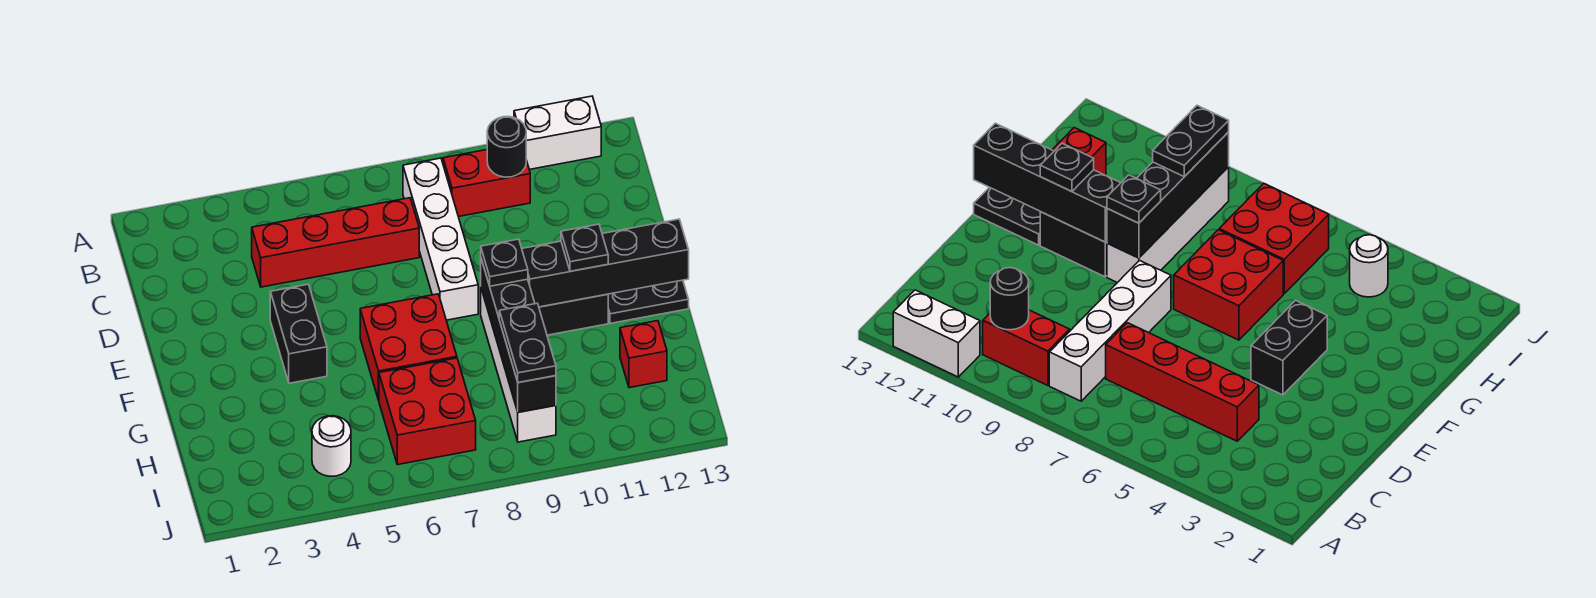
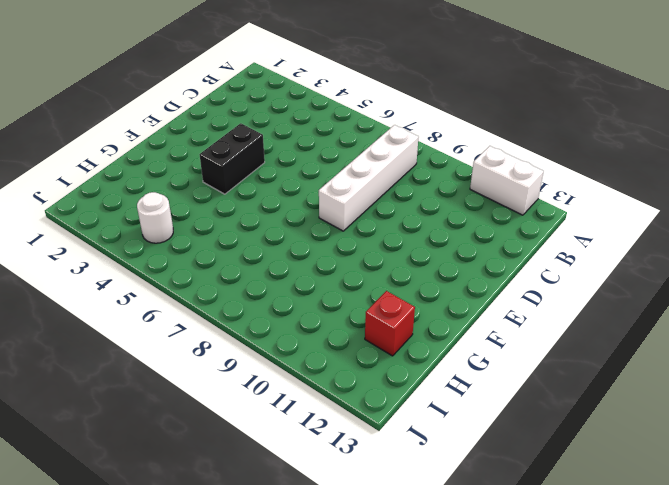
none -> red 1x2 brick [443,150,530,217]
none -> red 1x4 brick [252,198,419,287]
none -> red 2x2 brick [360,294,457,400]

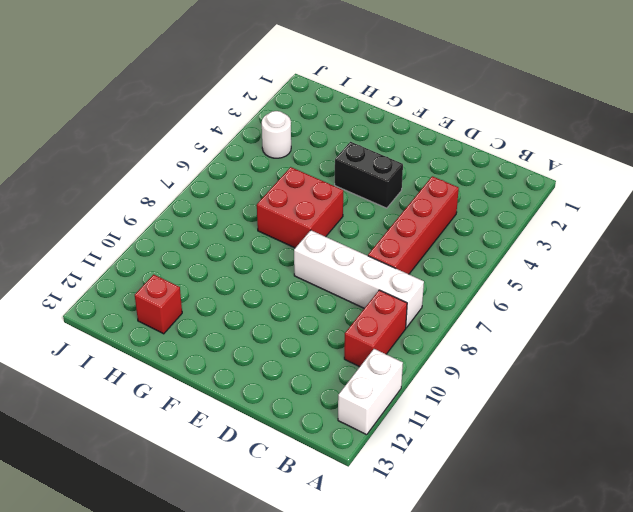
none -> white 1x4 brick [481,289,556,442]
none -> black 1x2 brick [539,294,608,335]
none -> black 1x2 plate [608,280,689,323]

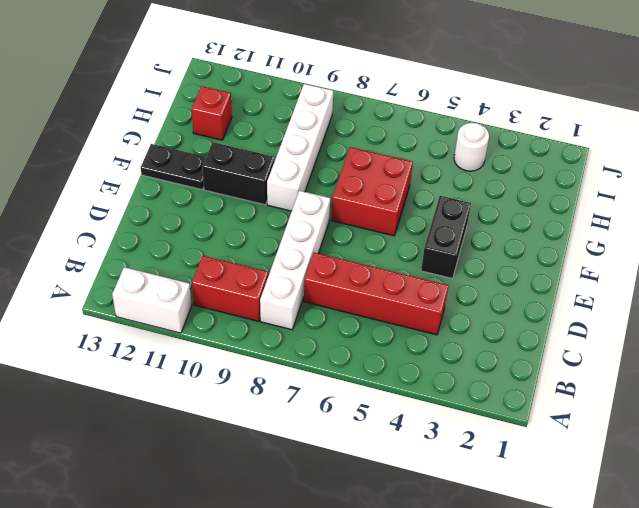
none -> red 2x2 brick [379,358,476,465]
none -> black 1x1 round brick [487,117,526,177]
none -> black 1x4 brick [481,259,556,412]

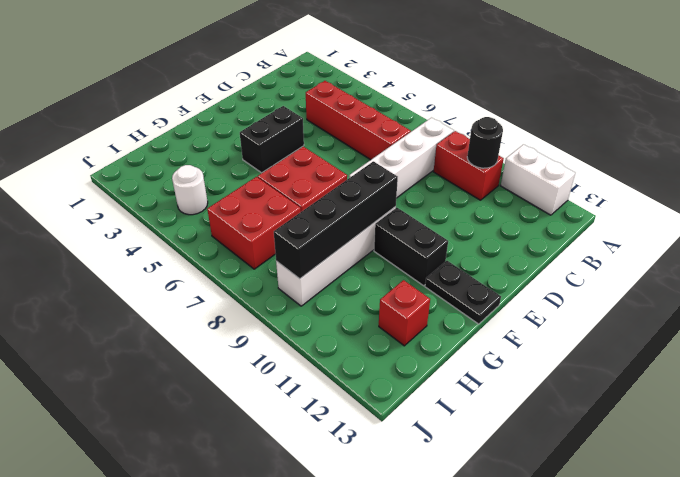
none -> black 1x4 brick [522,219,689,307]
none -> black 1x1 plate [481,239,528,286]
none -> black 1x1 plate [561,224,608,271]

